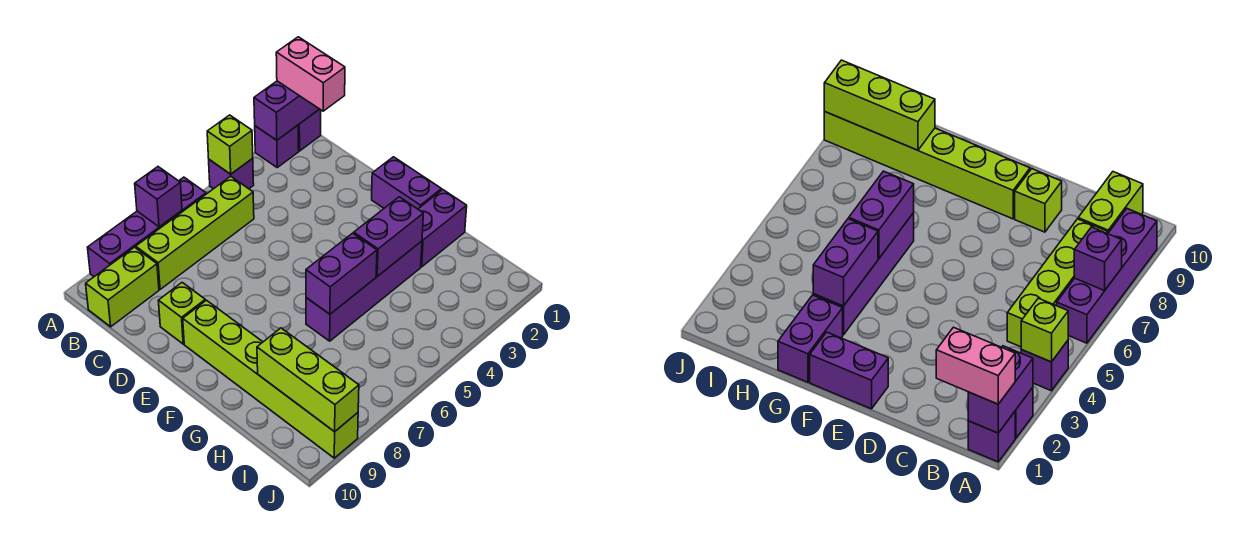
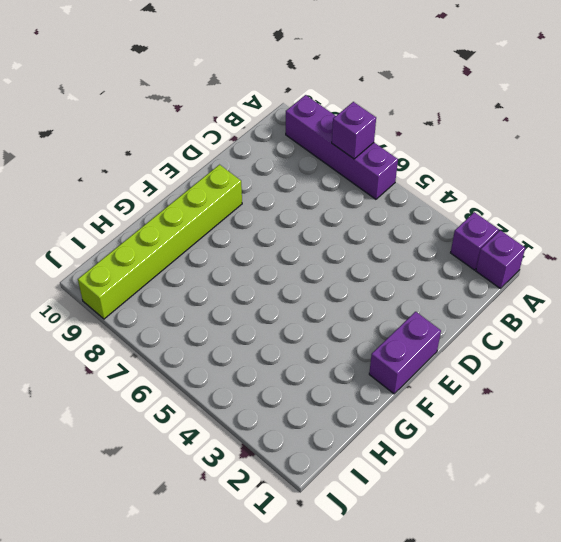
none -> purple 1x1 brick [209,158,254,189]
none -> lime 1x4 brick [136,176,254,289]
none -> lime 1x2 brick [86,247,159,327]

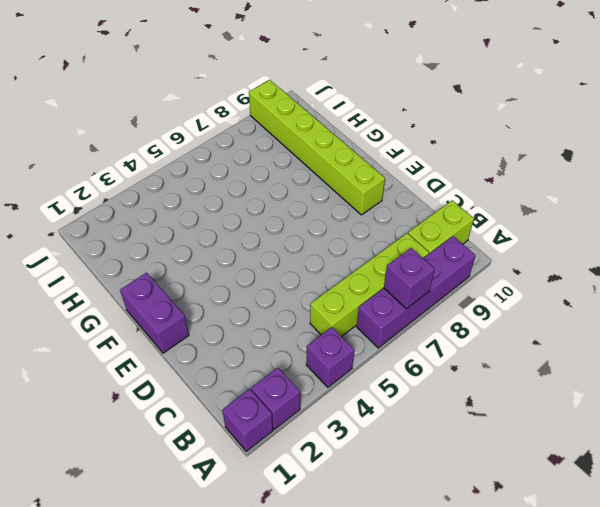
none -> lime 1x1 brick [158,283,205,344]
none -> purple 1x2 brick [418,190,467,267]
none -> purple 1x4 brick [306,241,422,341]

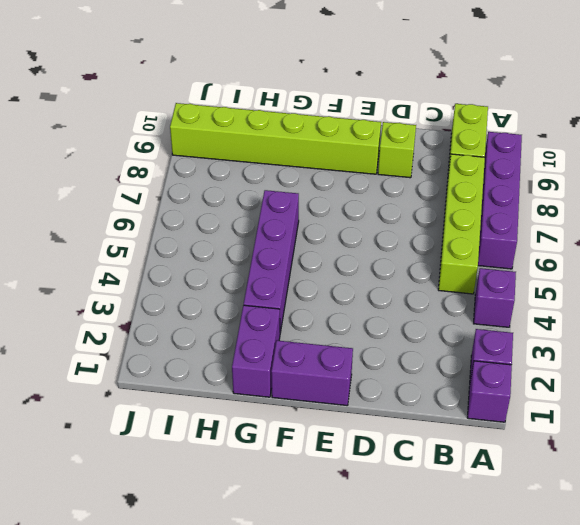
none -> purple 1x2 brick [254,81,319,140]
none -> lime 1x1 brick [207,115,253,174]
none -> purple 1x1 brick [135,167,182,227]

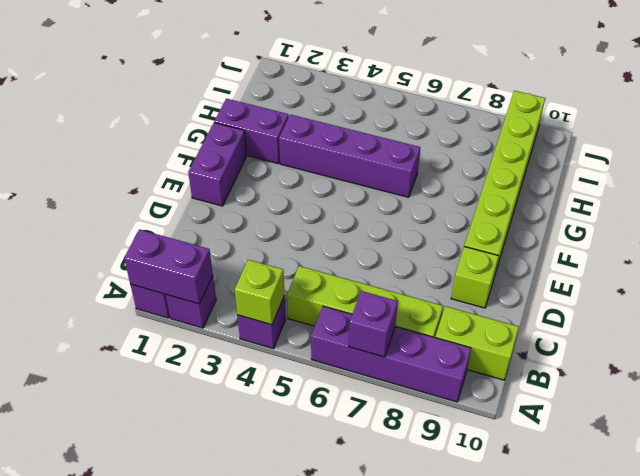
none -> purple 1x2 brick [354,197,424,276]
none -> purple 1x2 brick [306,233,377,314]
none -> lime 1x3 brick [257,328,359,432]

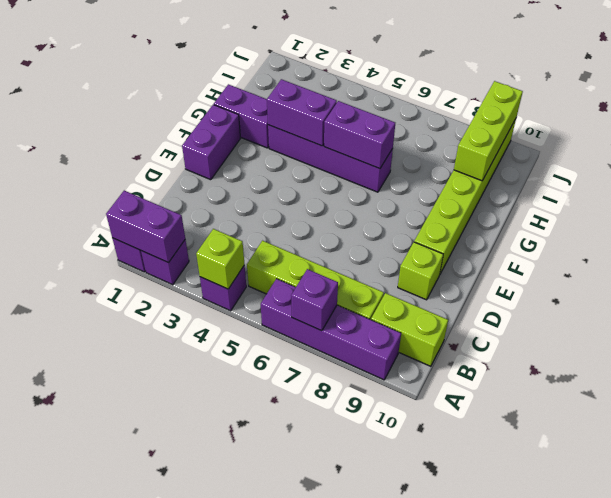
none -> pink 1x2 brick [276,37,345,111]

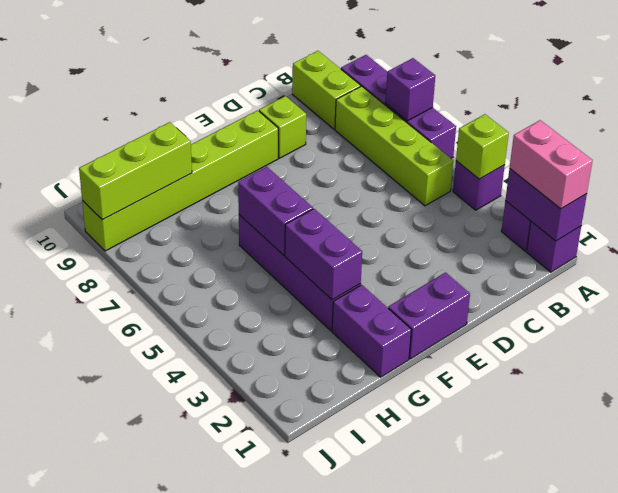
pink 1x2 brick [510,120,593,209] -> pink 1x2 brick turned to [276,37,345,111]

